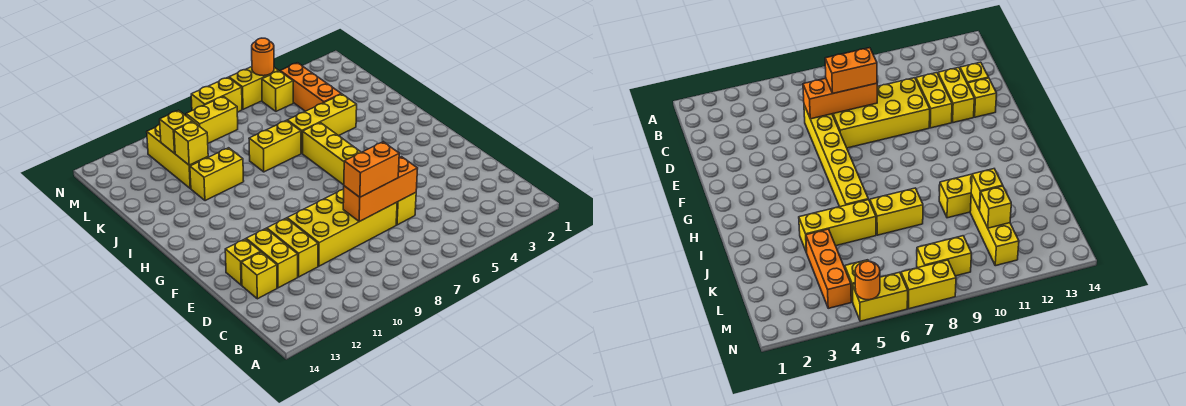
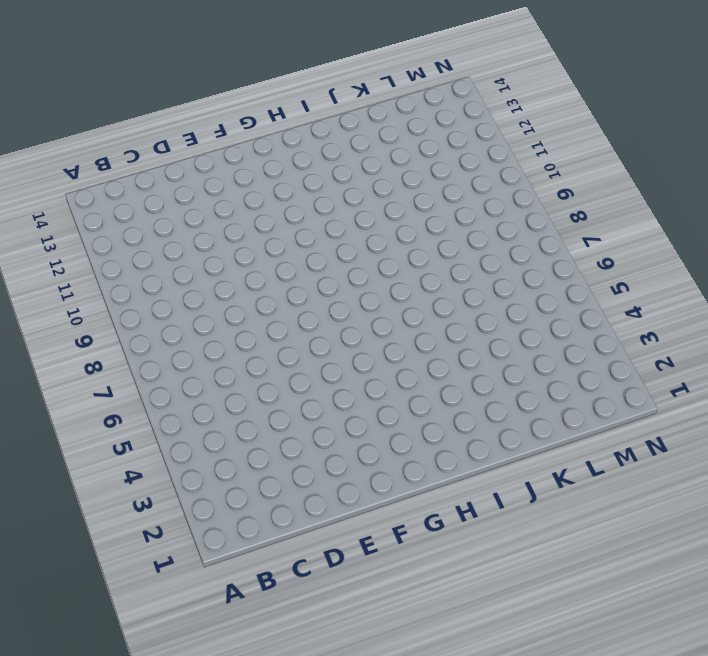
none -> yellow 1x6 brick [302,123,416,225]
none -> yellow 2x4 brick [287,189,397,266]
none -> yellow 1x2 brick [267,218,318,277]

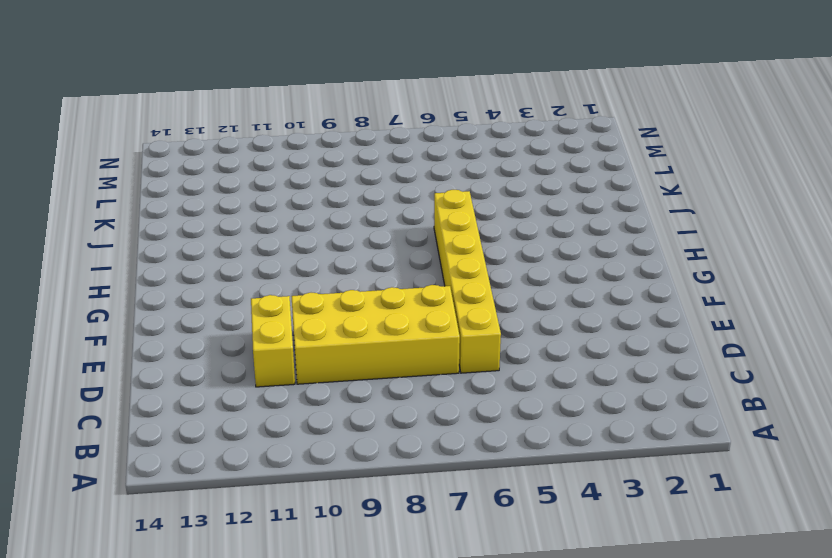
none -> yellow 1x2 brick [246,229,298,288]
none -> yellow 1x1 brick [241,252,277,299]
none -> yellow 1x1 brick [225,239,260,285]

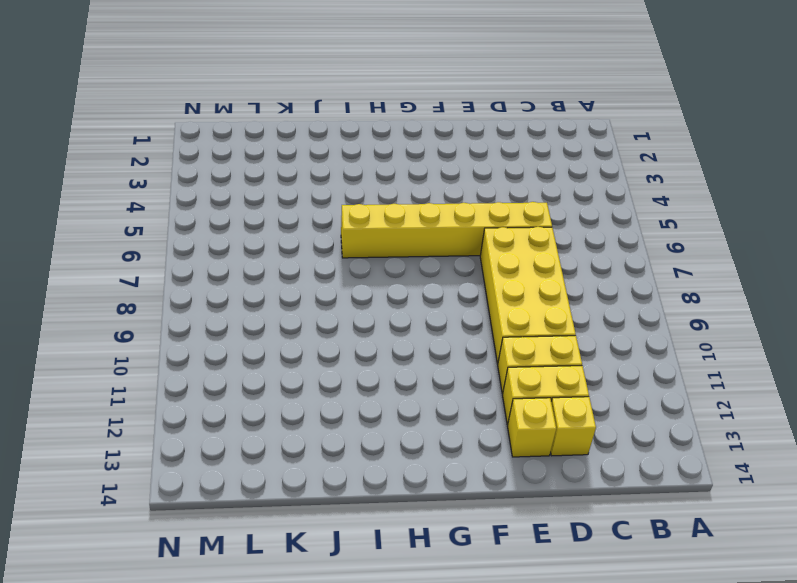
none -> yellow 1x3 brick [287,94,357,153]
none -> yellow 1x2 brick [249,120,301,172]
none -> yellow 1x2 brick [190,148,244,201]

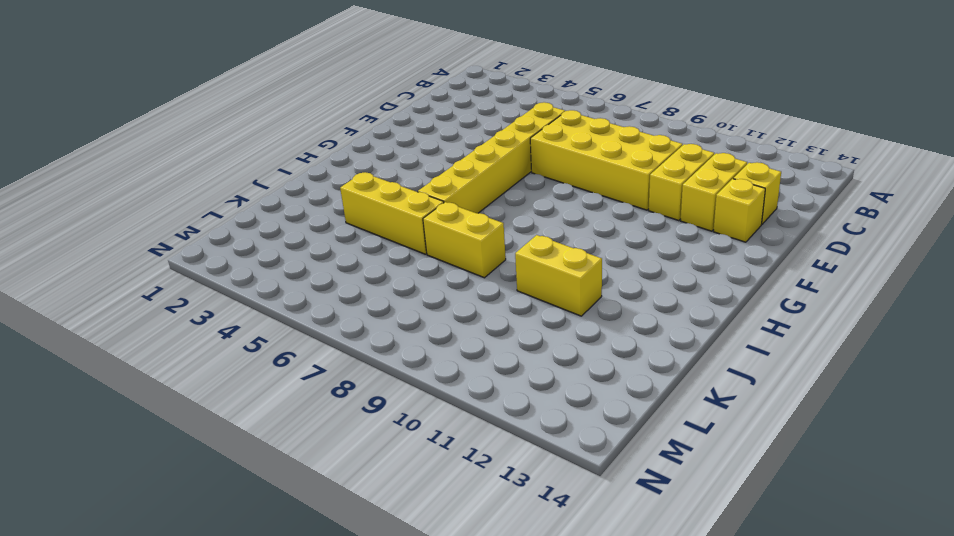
none -> orange 1x3 brick [280,63,341,111]
none -> yellow 1x3 brick [147,125,208,188]
none -> yellow 1x1 brick [262,71,293,111]

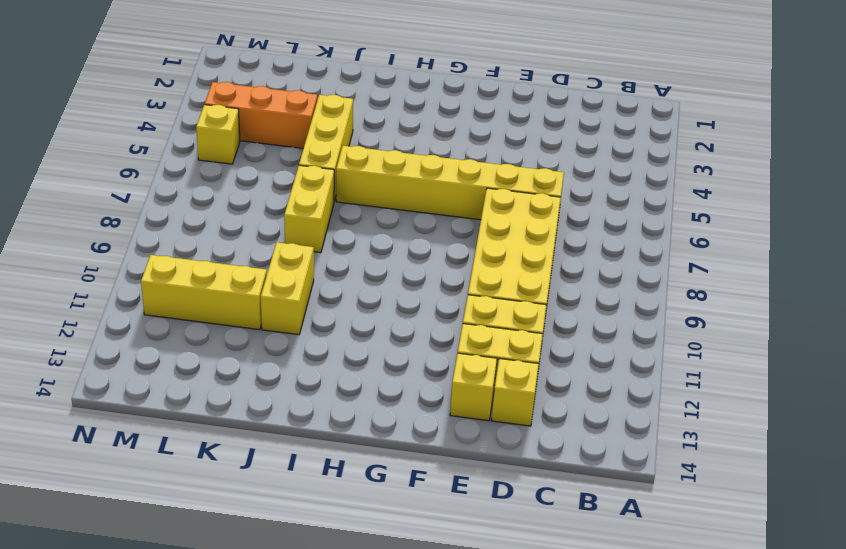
none -> yellow 1x2 brick [186,97,238,143]
none -> yellow 1x2 brick [229,67,278,109]
none -> yellow 1x2 brick [191,78,242,112]

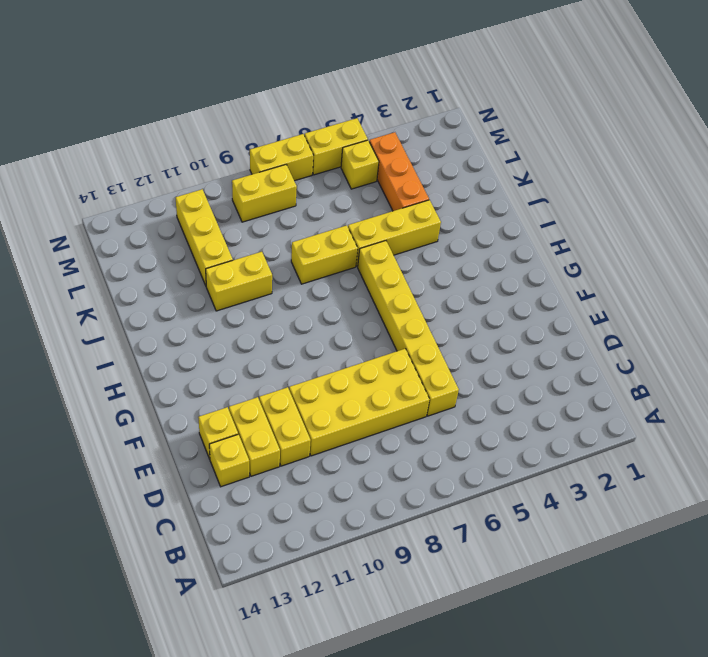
none -> orange 1x3 brick [343,157,418,222]
none -> yellow 1x1 brick [174,122,208,165]
none -> yellow 1x1 brick [160,110,193,153]

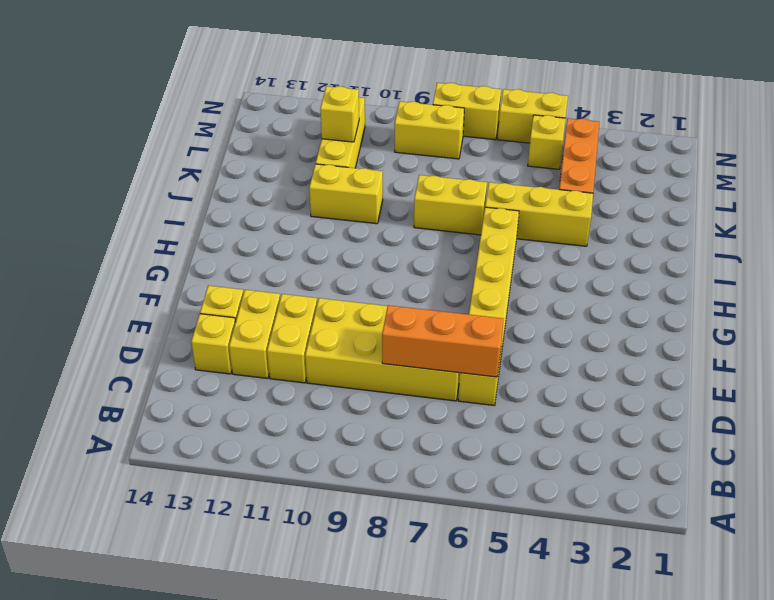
none -> yellow 1x1 brick [174,122,208,165]
none -> orange 1x1 round brick [252,38,274,76]
none -> orange 1x2 brick [344,142,399,197]

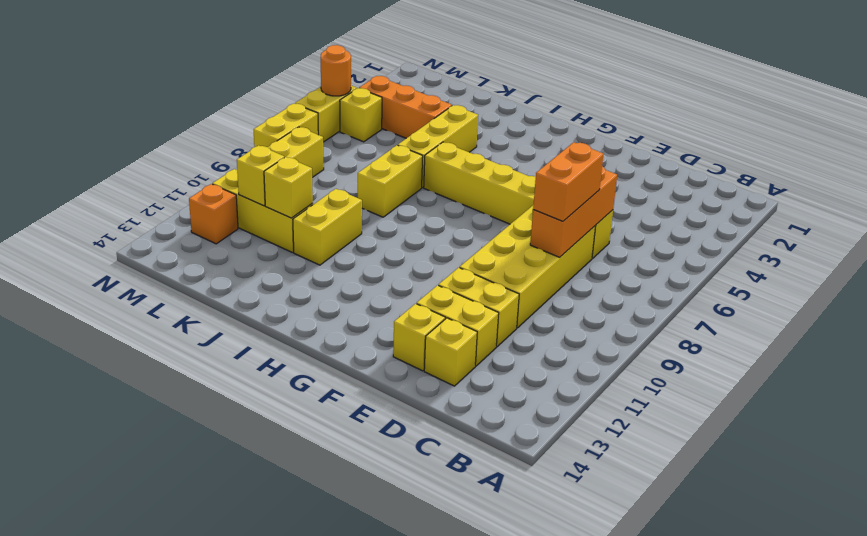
orange 1x1 brick [189,184,238,244] -> none

